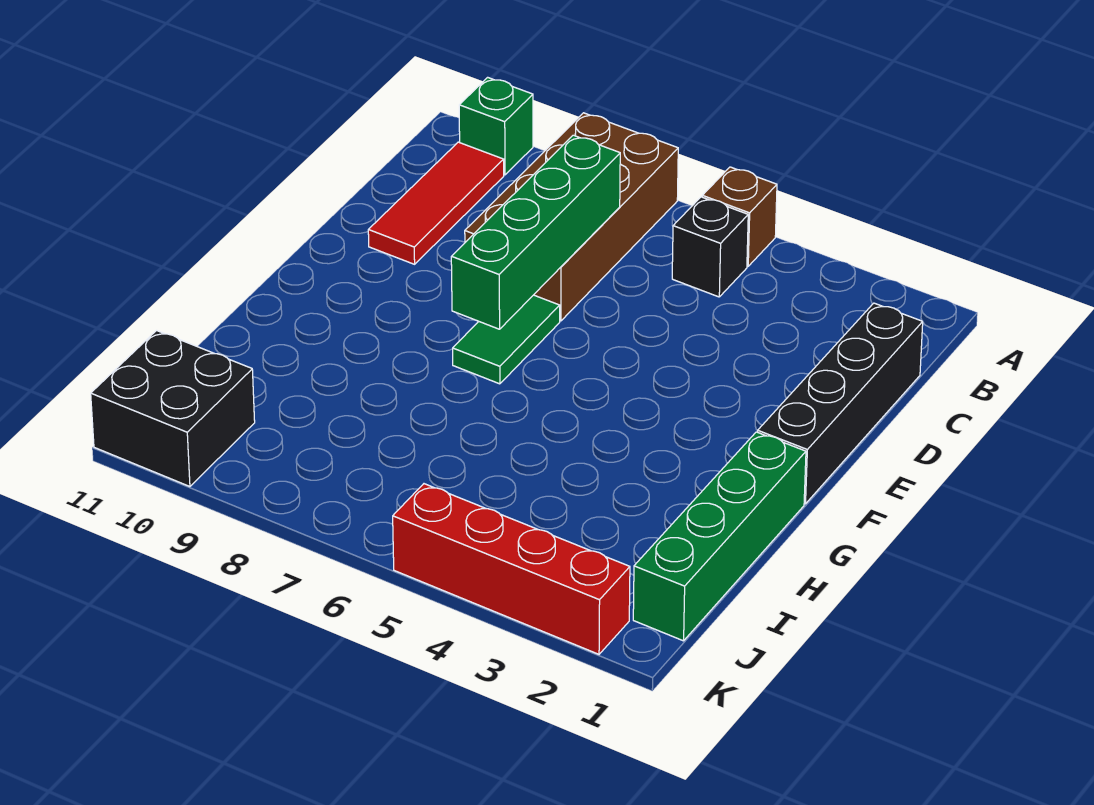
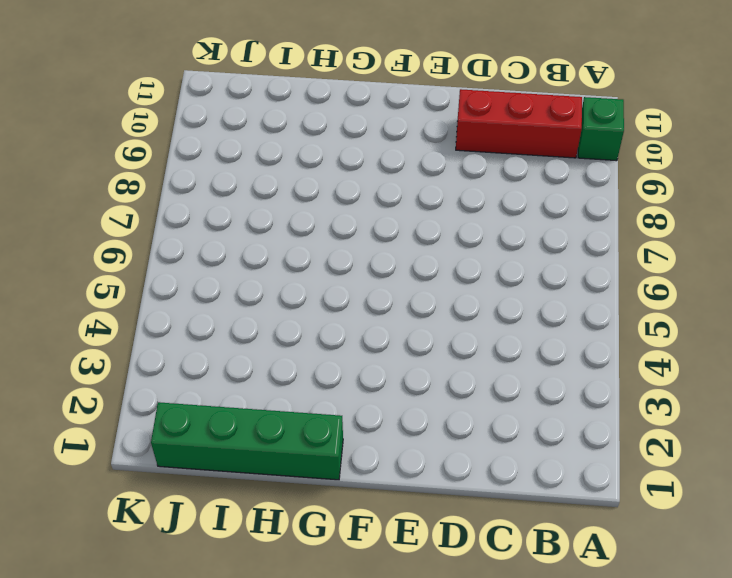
red 1x3 brick [456,89,582,158] -> red 1x3 tile [368,142,504,264]
none -> brown 1x1 brick [702,167,777,266]
none -> brown 2x4 brick [465,113,678,321]

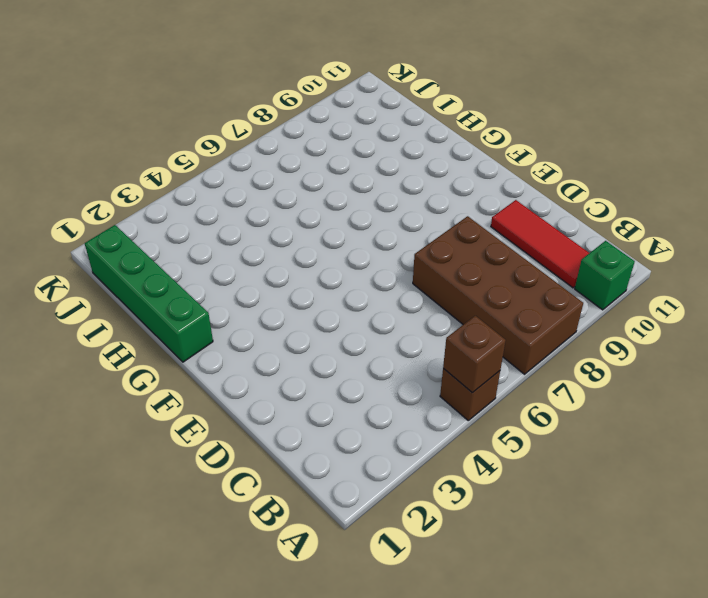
brown 1x1 brick [443,316,506,392] -> none
none -> black 1x1 brick [672,197,748,297]
none -> black 1x4 brick [758,303,923,504]

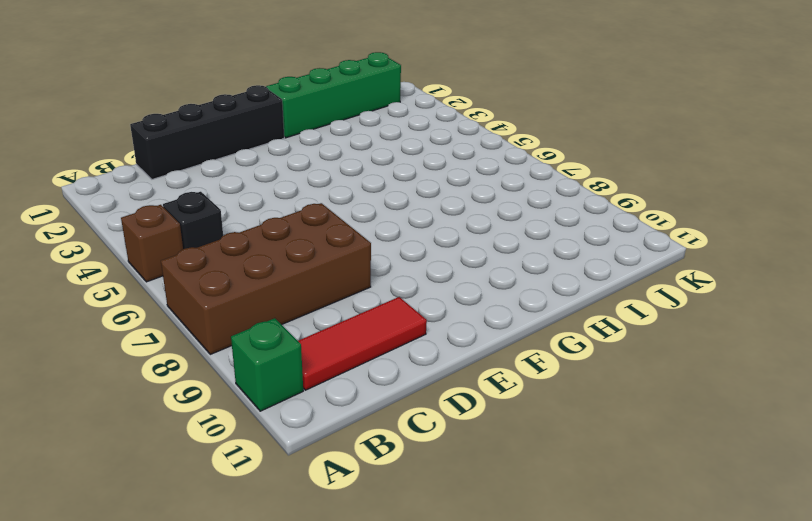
none -> green 1x2 tile [453,295,560,384]
none -> black 2x2 brick [91,331,255,487]

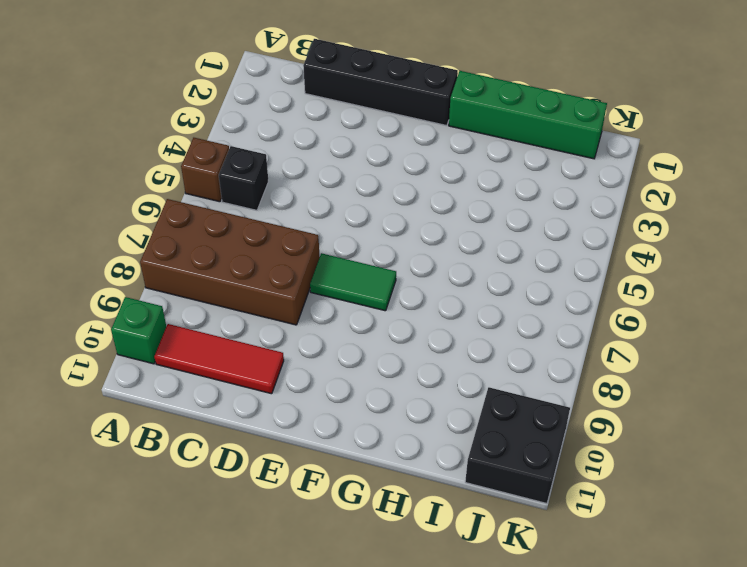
none -> red 1x4 brick [393,484,630,654]
none -> green 1x4 brick [451,135,620,329]

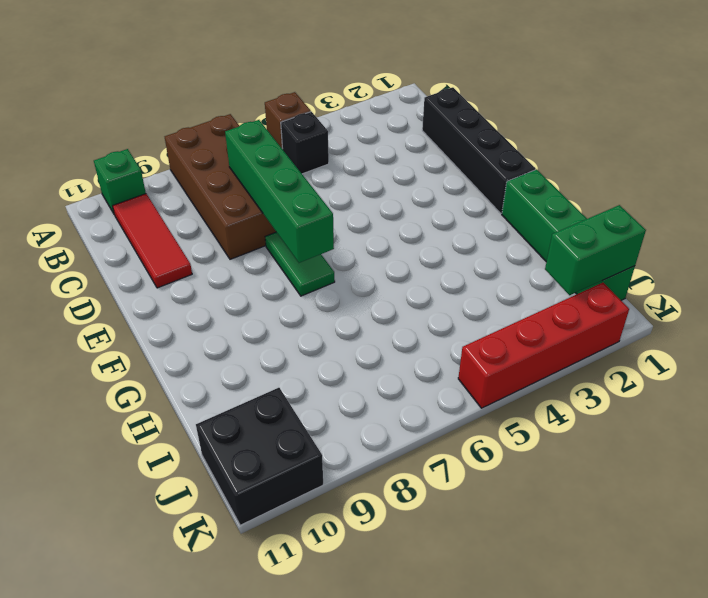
green 1x2 brick [545,205,646,295] -> none

